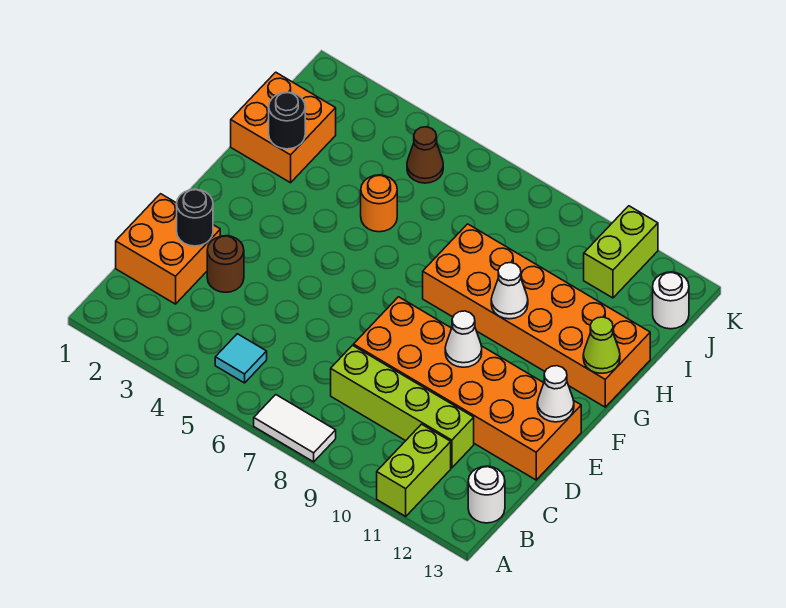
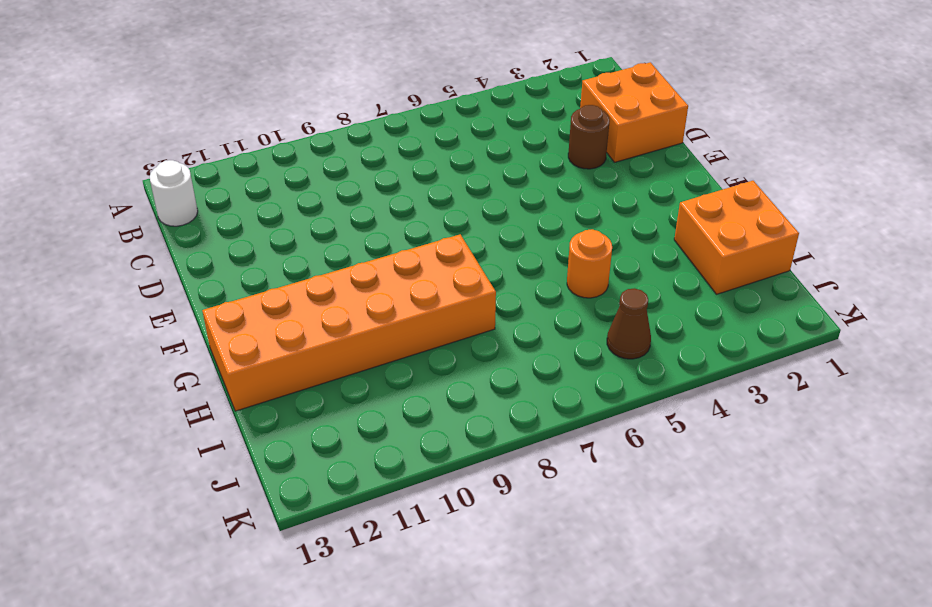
none -> white 1x2 tile [254,395,336,462]
none -> lime 1x2 brick [377,424,451,516]
none -> cyan 1x1 tile [215,334,267,383]

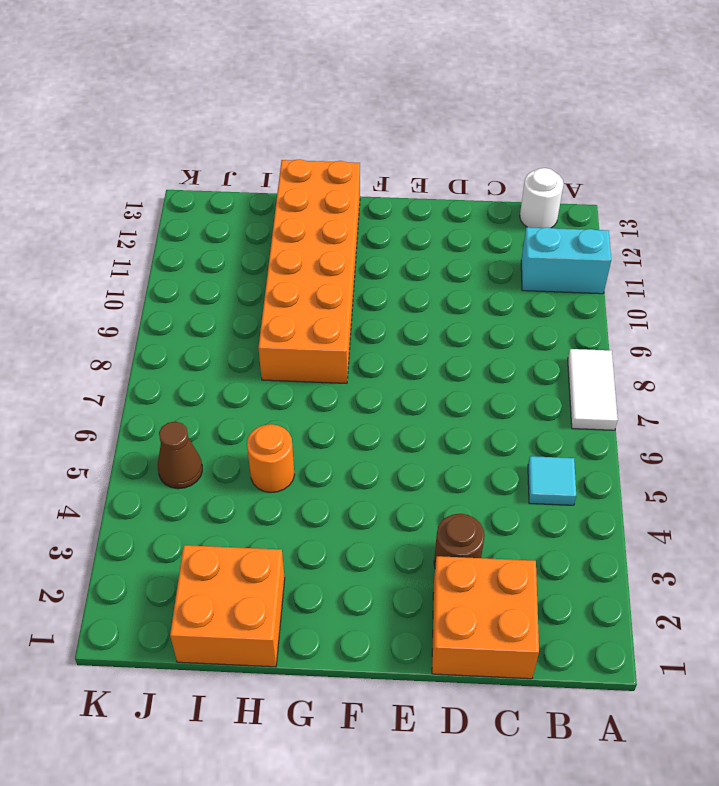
cyan 1x2 brick [521,227,611,294] -> lime 1x2 brick [377,424,451,516]
none -> lime 1x4 brick [331,345,474,468]
none -> orange 2x6 brick [354,297,581,480]
none -> lime 1x2 brick [584,206,658,298]

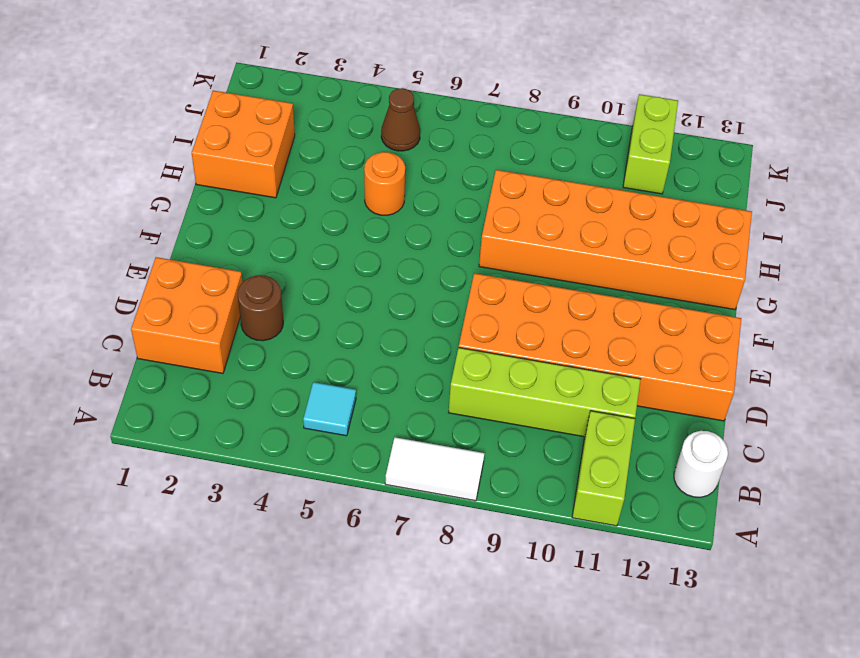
none -> white 1x1 round brick [653,272,689,329]
none -> black 1x1 round brick [177,189,213,246]
none -> white 1x1 cone [445,311,482,367]

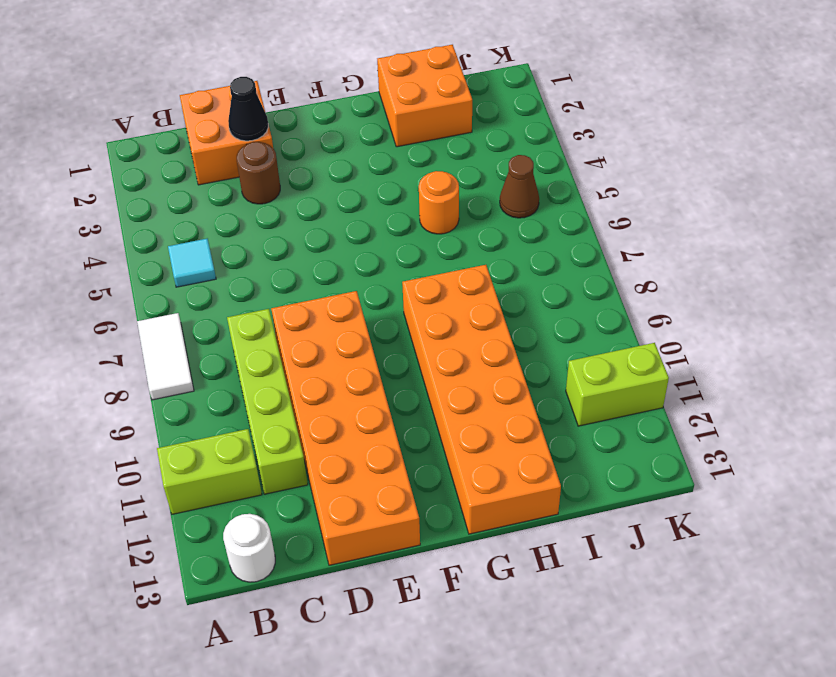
black 1x1 cone [228,77,268,141] -> black 1x1 round brick [177,189,213,246]
none -> white 1x1 round brick [653,272,689,329]
none -> white 1x1 cone [445,311,482,367]
none -> white 1x1 cone [537,366,574,422]

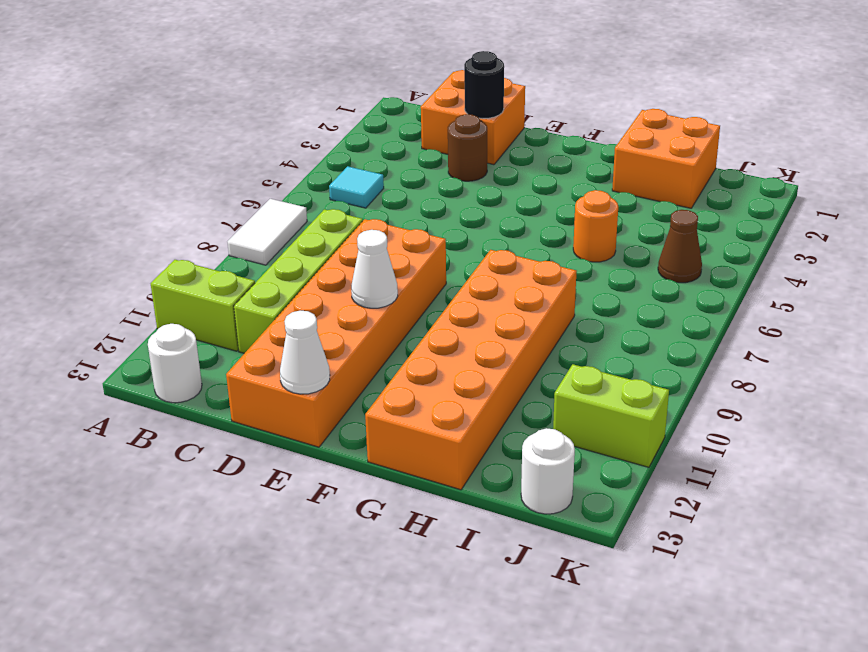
none -> white 1x1 cone [491,263,528,319]
none -> lime 1x1 cone [583,317,620,373]
none -> black 1x1 round brick [269,92,305,149]

